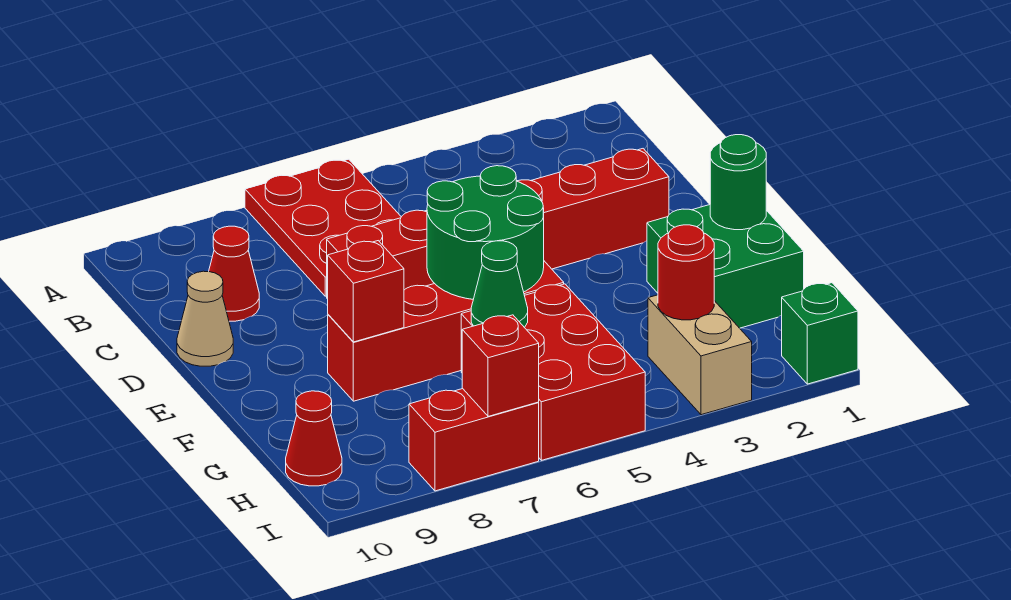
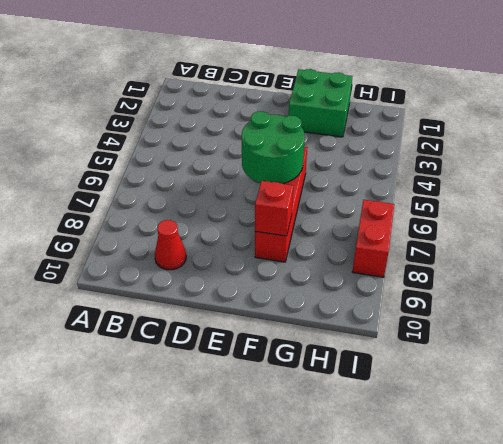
none -> red 2x3 plate [245,159,401,296]
none -> red 1x6 brick [327,149,669,299]
none -> tan 1x1 cone [177,271,233,366]

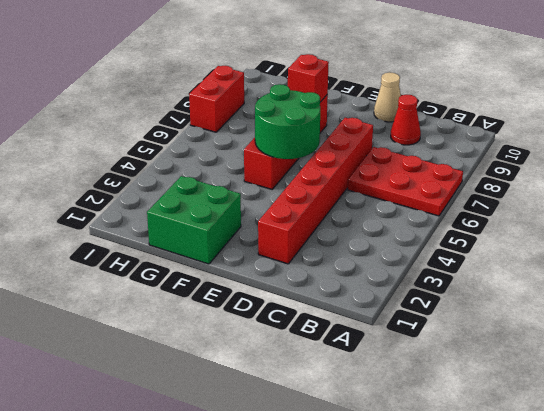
none -> red 2x3 brick [461,284,645,460]
none -> tan 1x2 brick [648,295,752,415]
none -> red 1x1 cone [286,391,342,486]

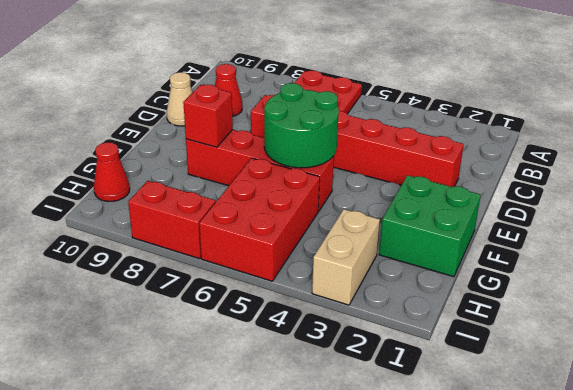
none -> green 1x1 brick [782,283,858,384]
none -> green 1x1 round brick [710,135,766,230]
none -> green 1x1 cone [471,241,528,327]

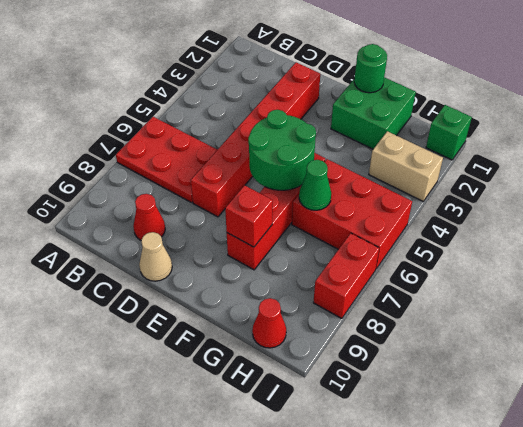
none -> red 1x1 round brick [658,225,714,320]
none -> red 1x1 brick [462,315,539,416]

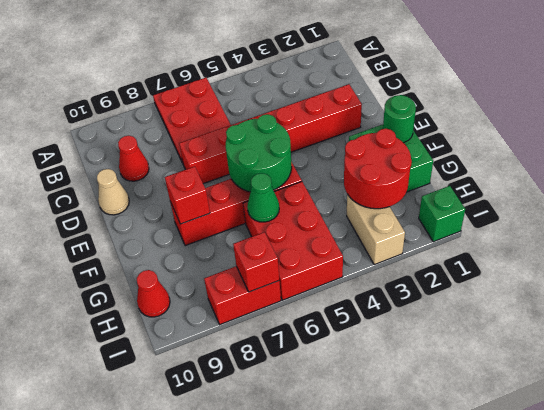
red 2x2 round brick [344,129,412,209] -> red 1x1 round brick [658,225,714,320]

